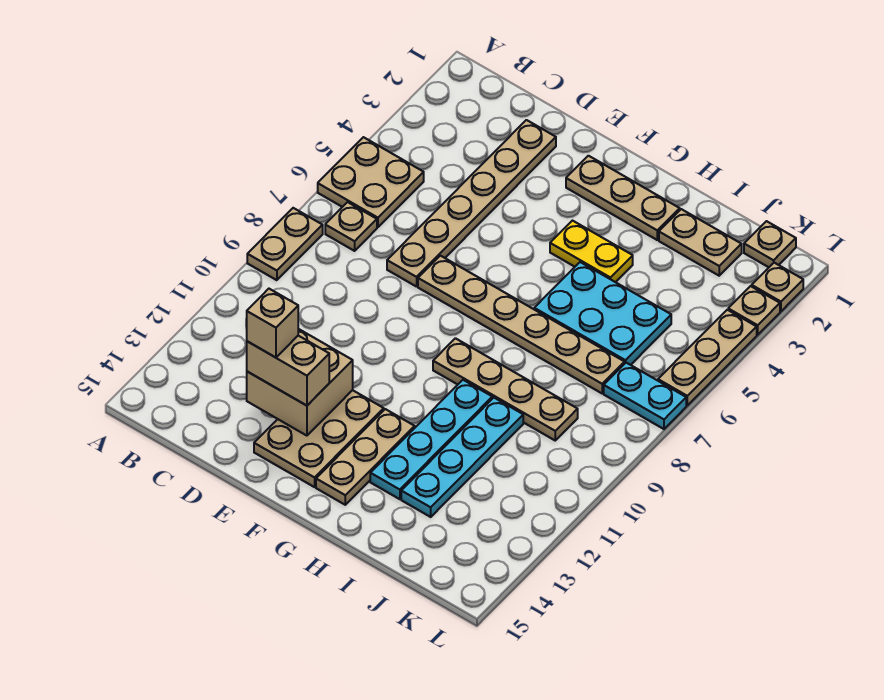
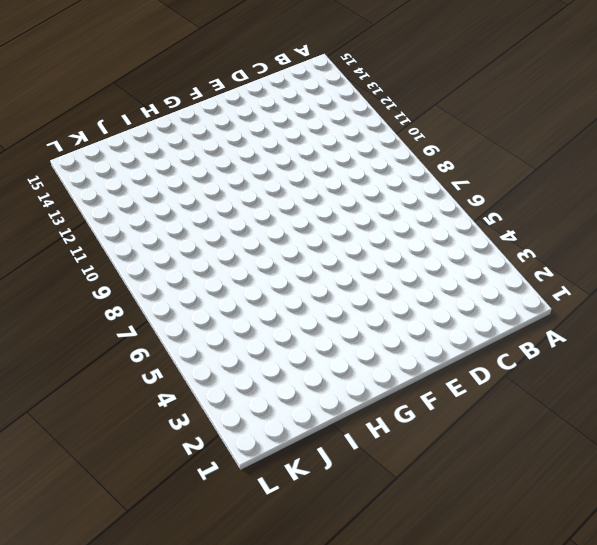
none -> tan 2x2 plate [318,137,424,227]
none -> tan 1x2 plate [247,208,323,280]
none -> tan 1x1 plate [325,202,377,251]

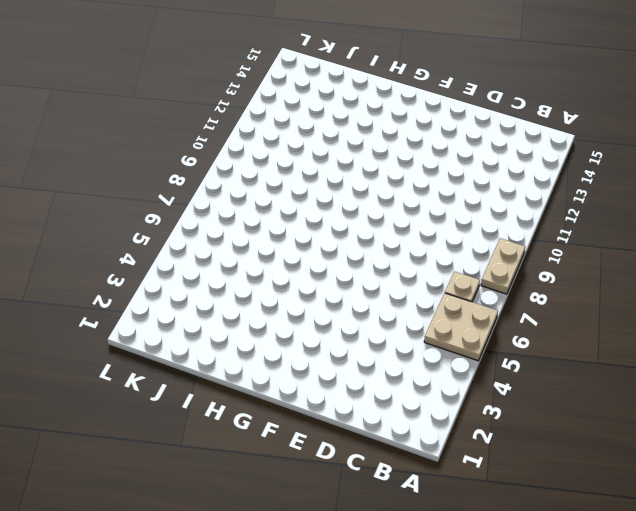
none -> tan 1x6 plate [387,120,556,287]
none -> tan 1x6 plate [418,256,624,393]
none -> tan 2x3 plate [254,390,384,487]

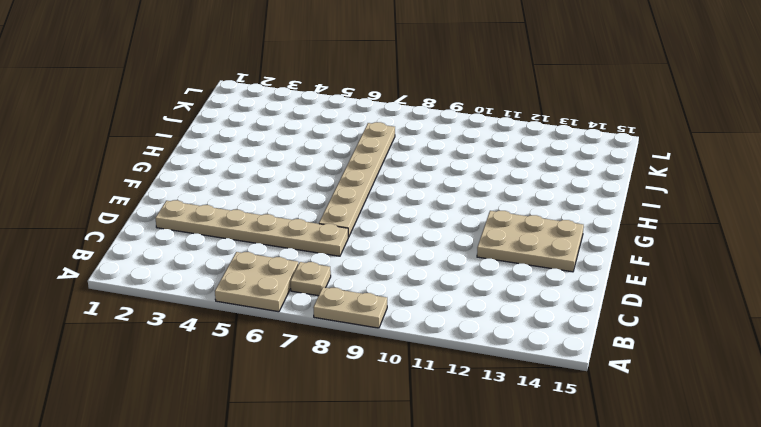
none -> tan 1x3 plate [566,156,680,240]
none -> yellow 1x2 plate [550,221,633,282]
none -> tan 1x4 plate [433,338,578,440]

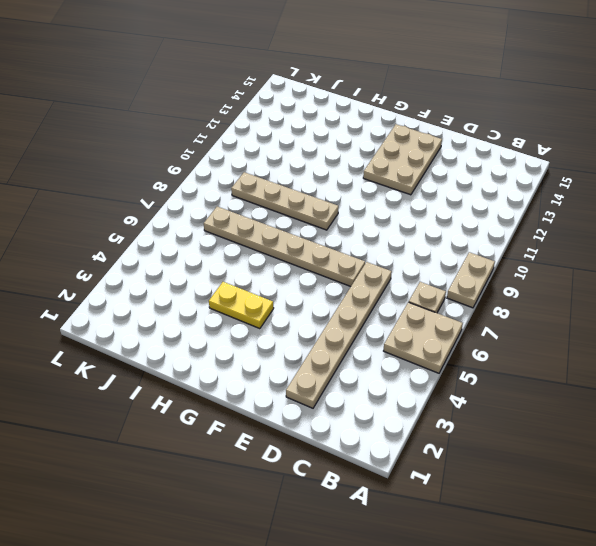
none -> tan 1x3 plate [566,156,680,240]
none -> tan 1x3 plate [316,409,415,505]
none -> cyan 2x3 plate [534,262,671,365]

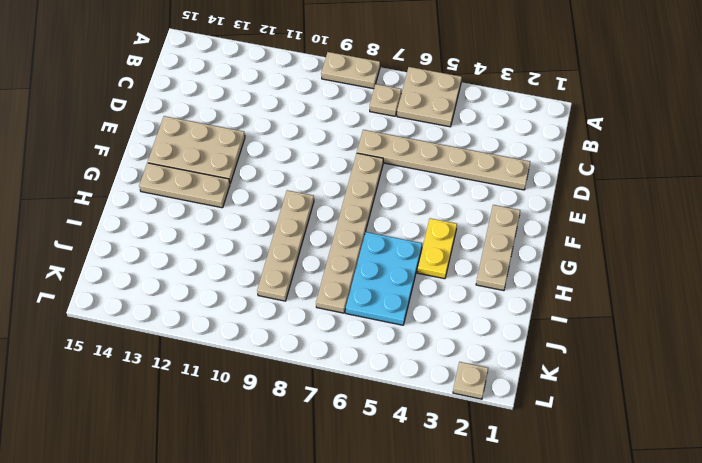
none -> cyan 1x4 plate [370,380,492,499]
none -> tan 1x2 plate [659,209,742,276]
none -> cyan 1x4 plate [401,398,523,517]

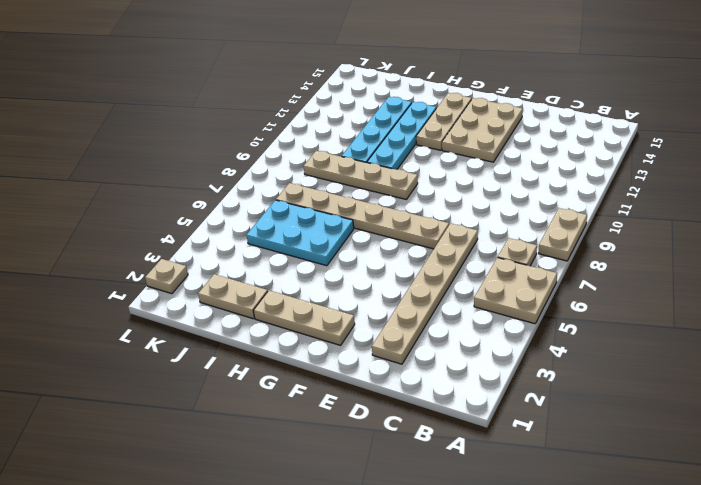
none -> yellow 1x2 plate [550,221,633,282]
none -> tan 1x1 plate [744,221,796,267]
none -> cyan 1x2 plate [604,363,686,429]

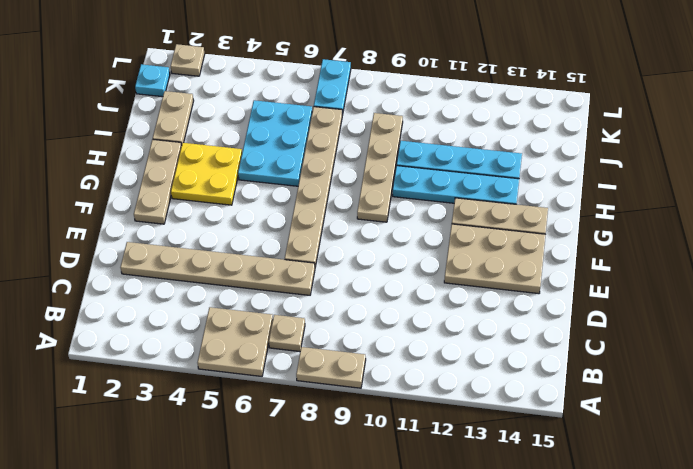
yellow 2x2 plate [171,143,242,205] -> yellow 1x2 plate [550,221,633,282]
cyan 1x1 plate [135,64,170,97] -> tan 1x1 plate [744,221,796,267]
none -> tan 1x1 plate [728,286,780,335]
none -> tan 1x3 plate [658,310,757,405]
none -> tan 2x2 brick [247,329,353,436]

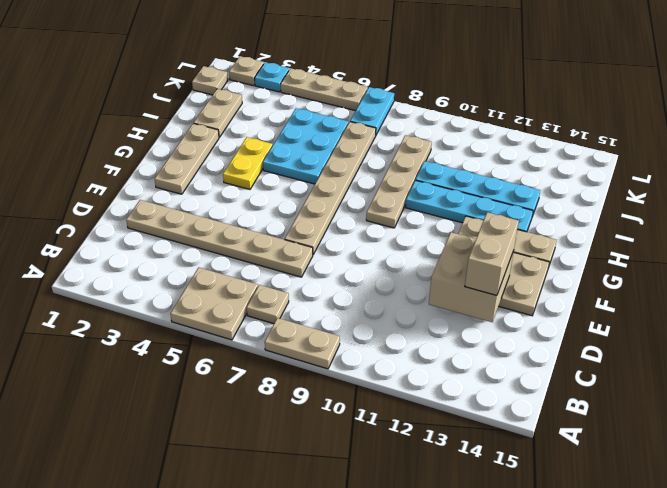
cyan 1x1 plate [255,62,289,92] -> tan 1x1 plate [728,286,780,335]
none -> tan 1x1 brick [247,289,298,358]

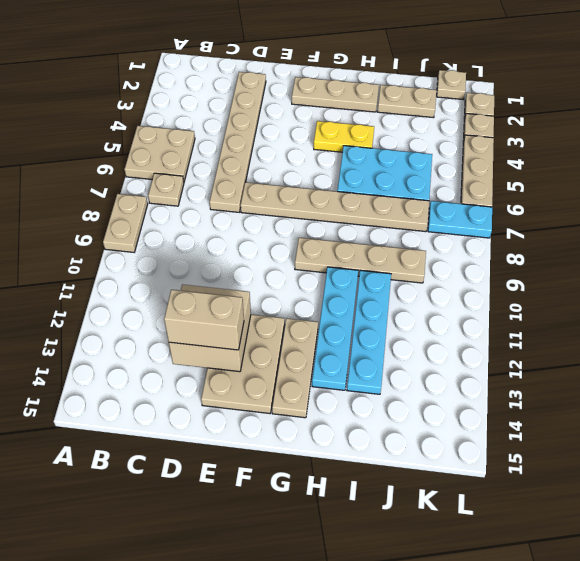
none -> tan 1x1 brick [247,289,298,358]

